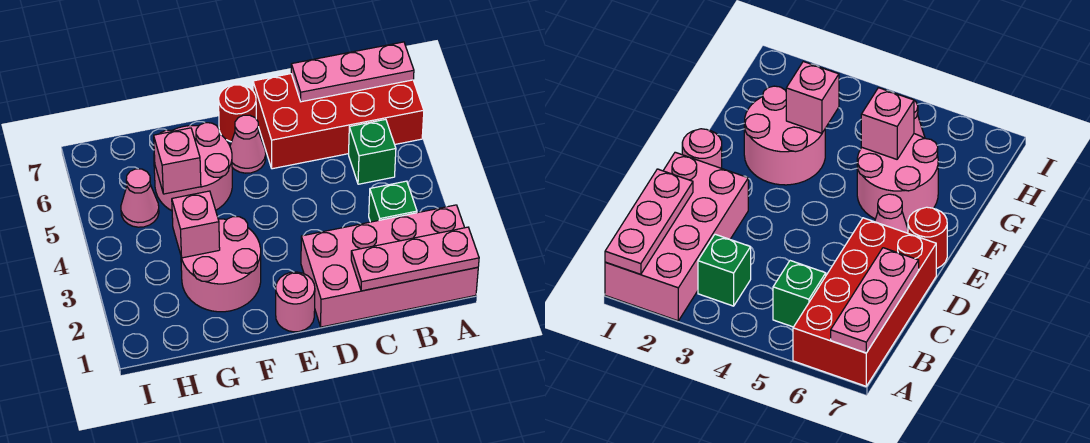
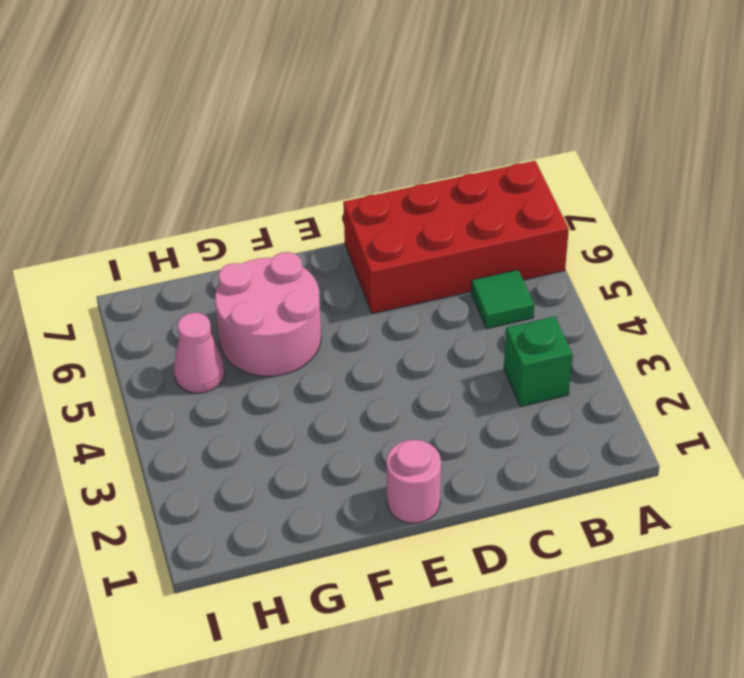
green 1x1 tile [471,270,534,329] -> green 1x1 brick [349,119,396,184]
none -> pink 2x4 brick [301,205,478,327]
none -> pink 1x1 cone [230,115,266,173]
none -> red 1x1 round brick [219,84,256,142]

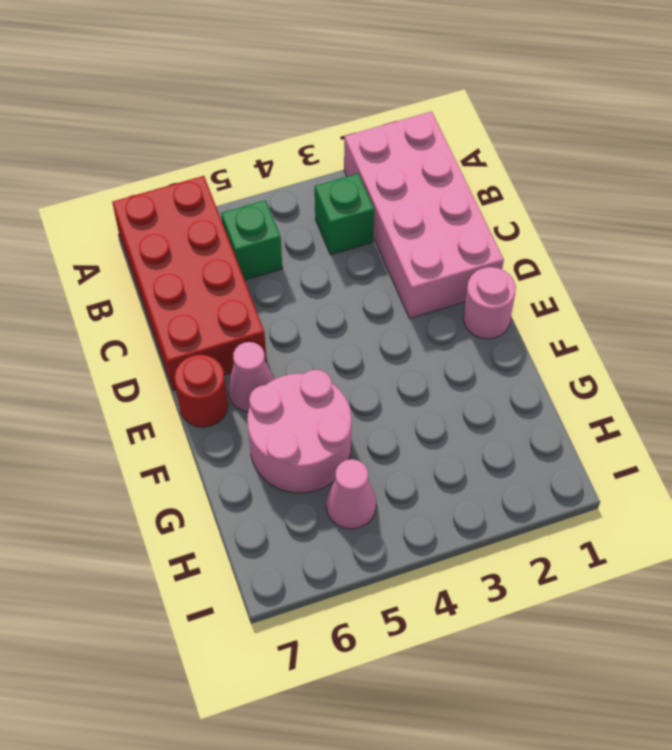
none -> pink 2x2 round brick [181,217,261,312]
none -> pink 1x3 plate [351,227,479,291]
none -> pink 1x3 plate [291,42,414,102]

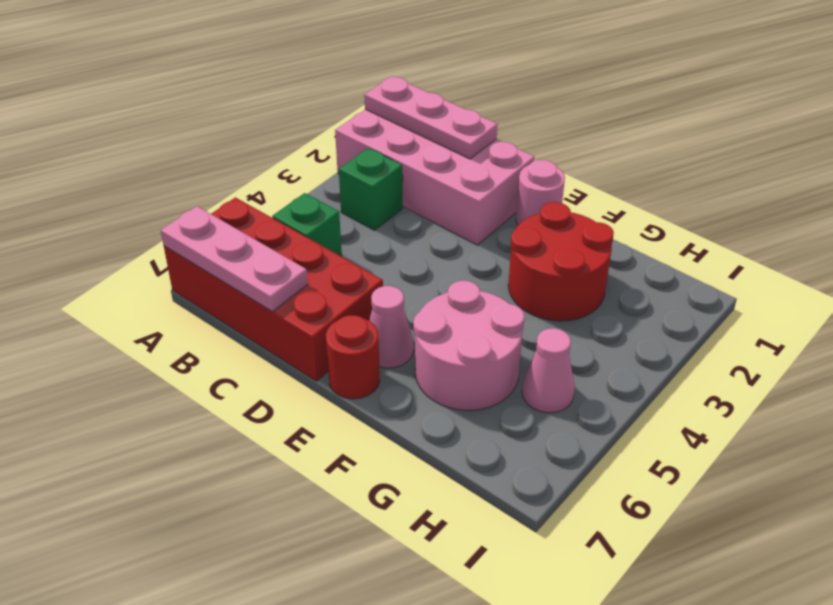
red 2x2 round brick [508,202,614,321] -> pink 2x2 round brick [181,217,261,312]
none -> pink 1x1 brick [172,191,220,258]
none -> pink 1x1 brick [154,128,201,194]

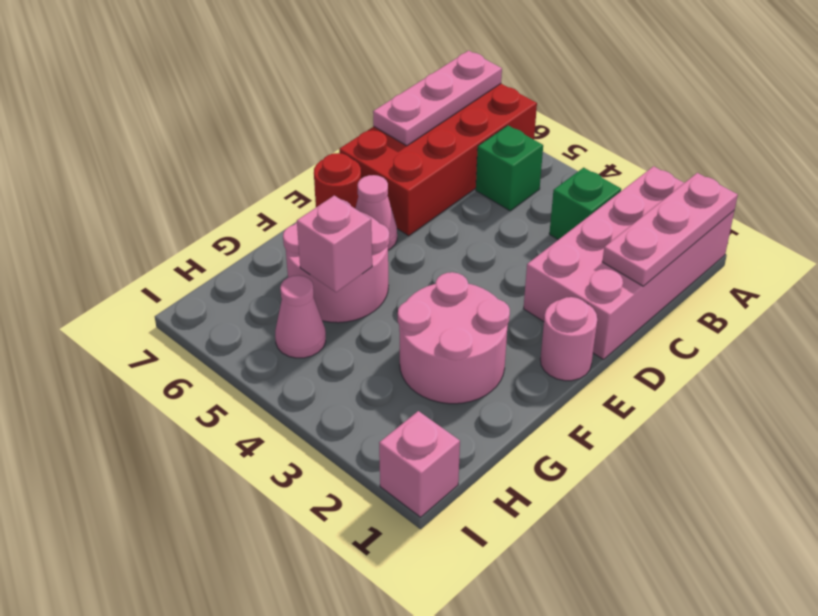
pink 1x1 brick [379,411,460,517] -> pink 1x1 brick moved to [172,191,220,258]

